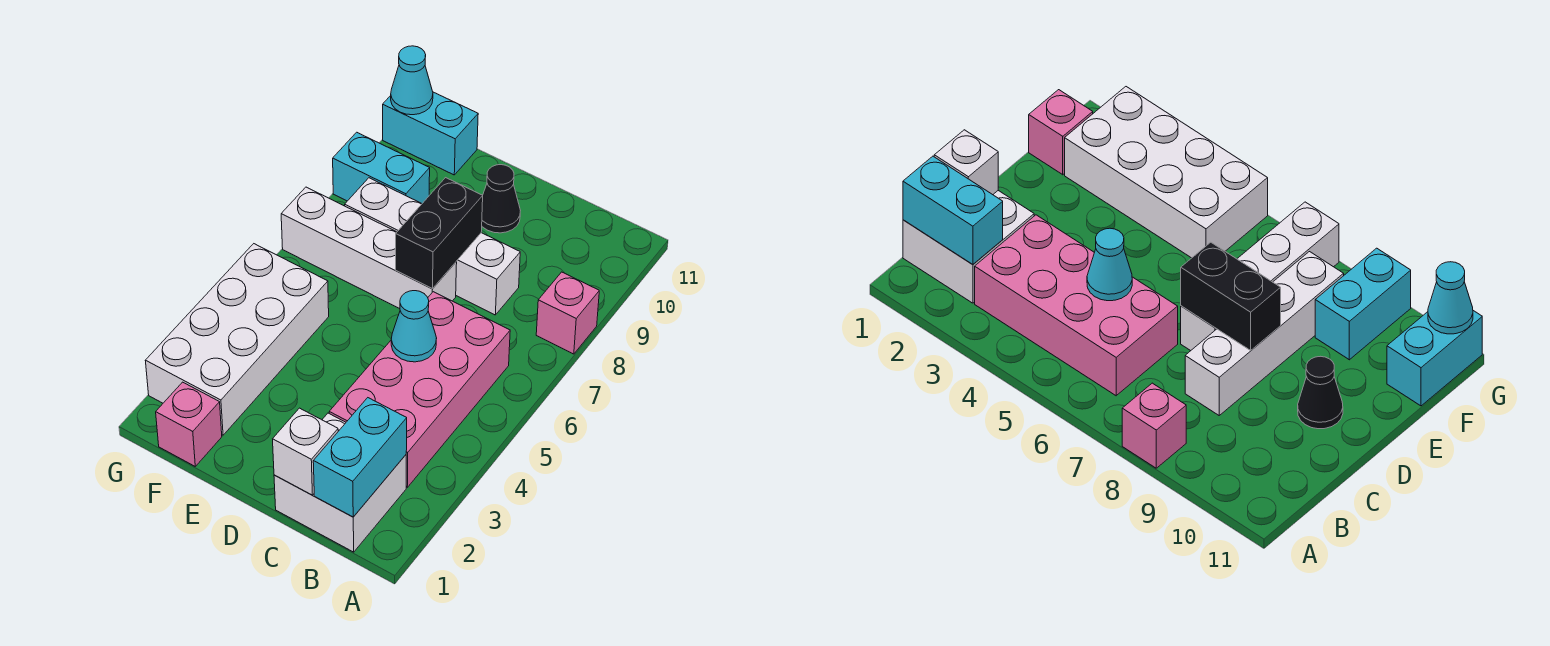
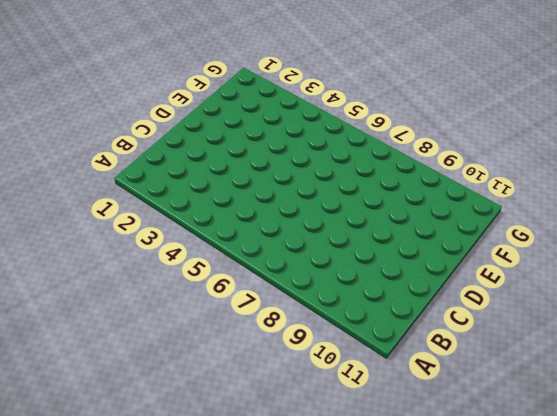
none -> pink 1x1 brick [536,272,599,354]
none -> white 2x2 brick [274,413,406,552]
none -> pink 2x4 brick [329,292,510,487]

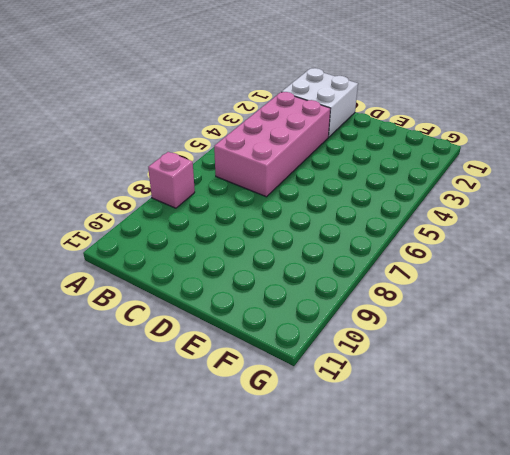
none -> white 1x4 brick [345,178,520,315]
none -> white 1x4 brick [281,187,457,309]
none -> black 1x1 cone [482,165,520,233]

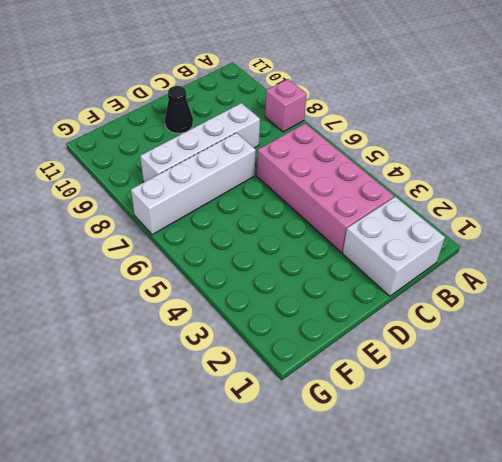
none -> pink 1x1 brick [156,382,222,466]
none -> white 2x4 brick [145,244,329,435]
none -> cyan 1x2 brick [333,132,430,203]

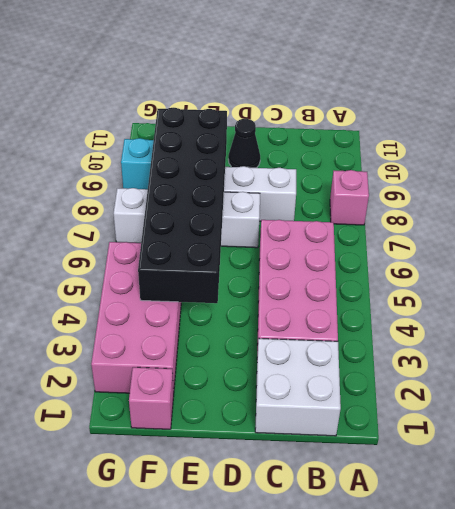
black 2x6 brick [138,108,227,303] -> none
pink 2x4 brick [91,242,181,395] -> white 2x4 brick [145,244,329,435]
none -> cyan 1x2 brick [383,92,478,175]
none -> cyan 1x2 brick [313,398,407,517]
none -> white 1x1 brick [273,408,338,495]

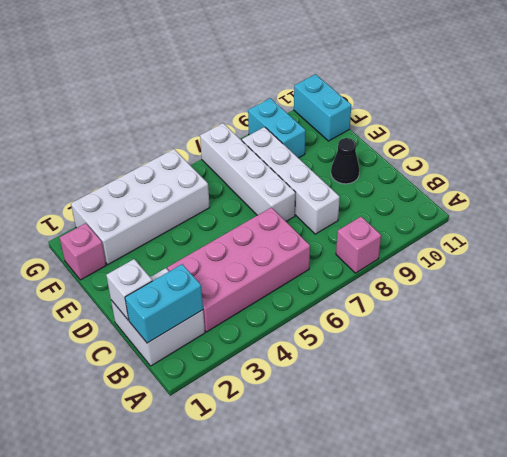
none -> cyan 1x1 cone [391,291,437,362]
none -> black 1x2 brick [396,178,483,289]
none -> cyan 1x1 cone [391,46,433,115]

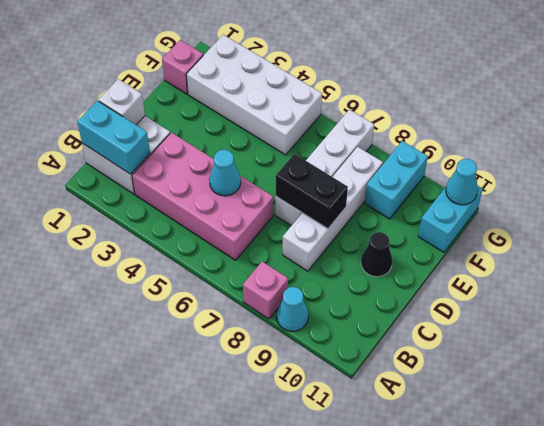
cyan 1x1 cone [277,287,309,331] -> none

